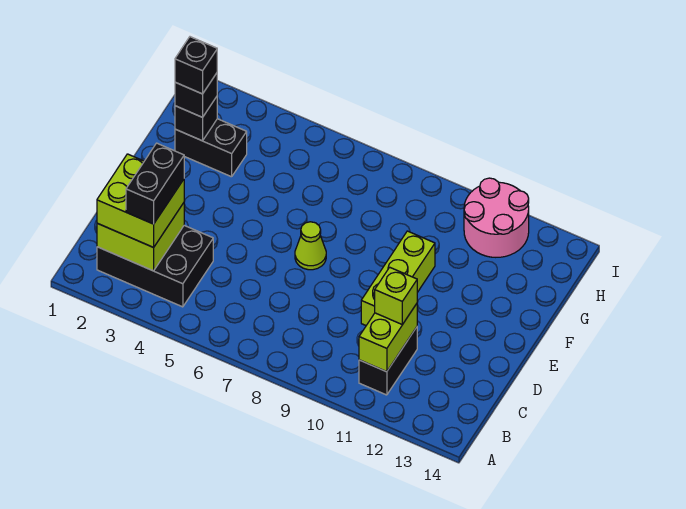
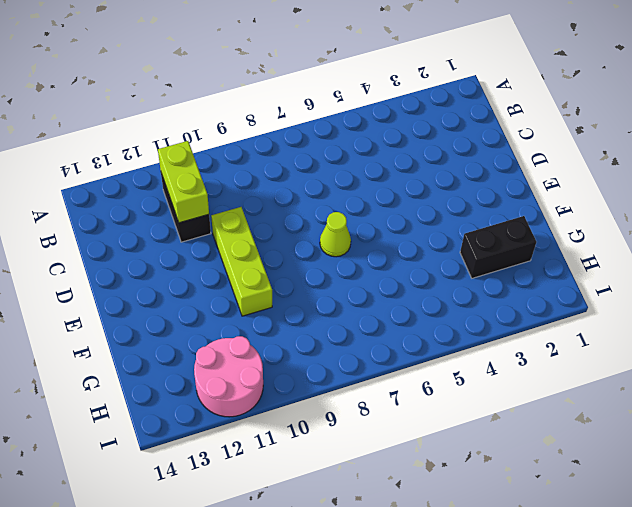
none -> black 2x3 brick [97,225,213,307]
none -> lime 2x2 brick [97,203,184,271]
none -> black 1x1 brick [175,97,217,141]

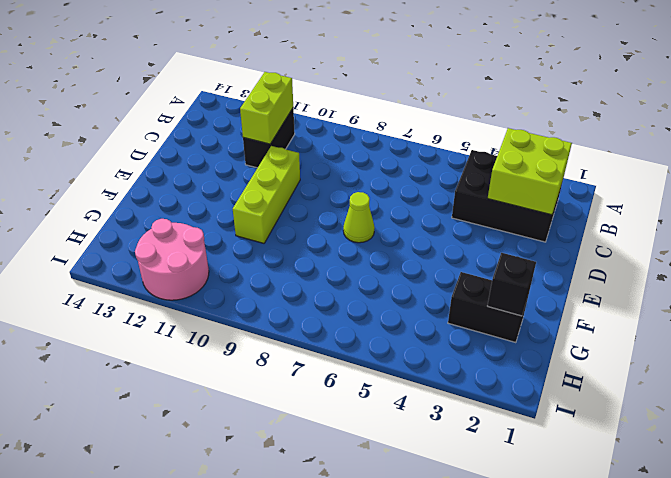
none -> lime 2x2 brick [97,154,184,247]
none -> lime 1x1 brick [375,267,417,325]
none -> black 1x1 brick [175,73,217,117]

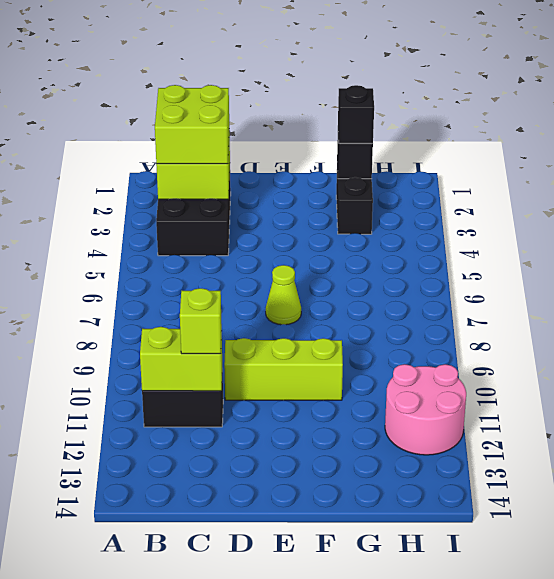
none -> black 1x2 brick [126,143,184,224]
none -> black 1x1 brick [175,37,217,94]

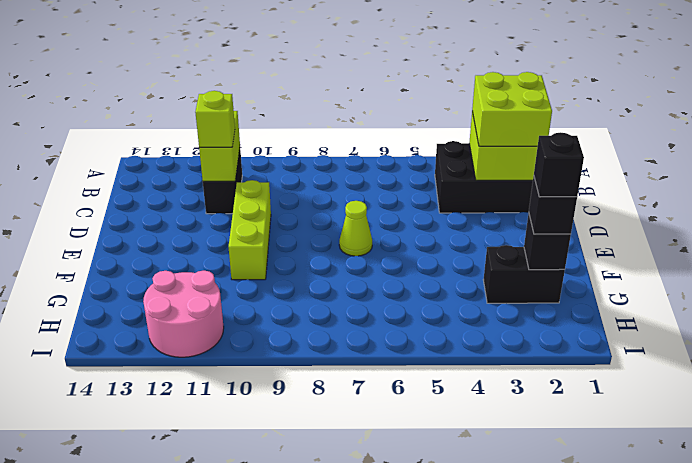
none -> black 1x2 brick [126,143,184,224]

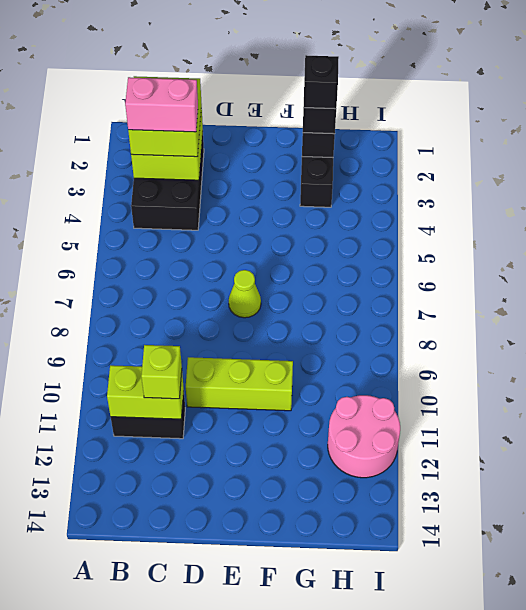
pink 1x2 brick [125,77,198,132] -> black 1x2 brick [126,143,184,224]

